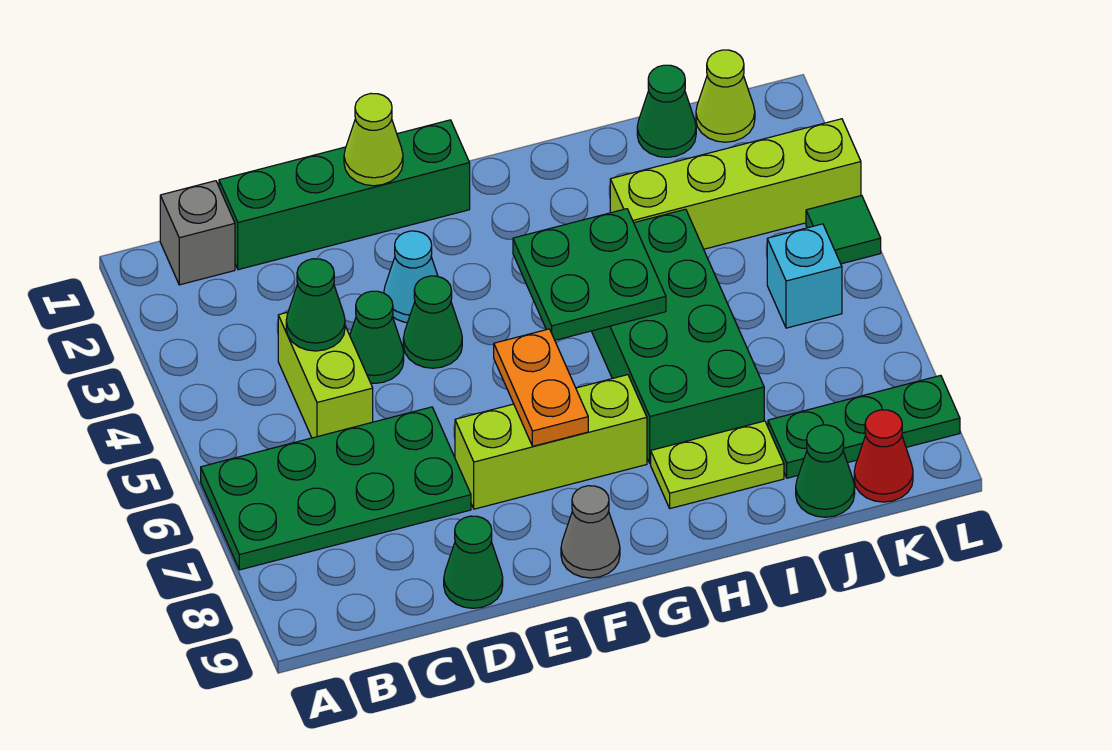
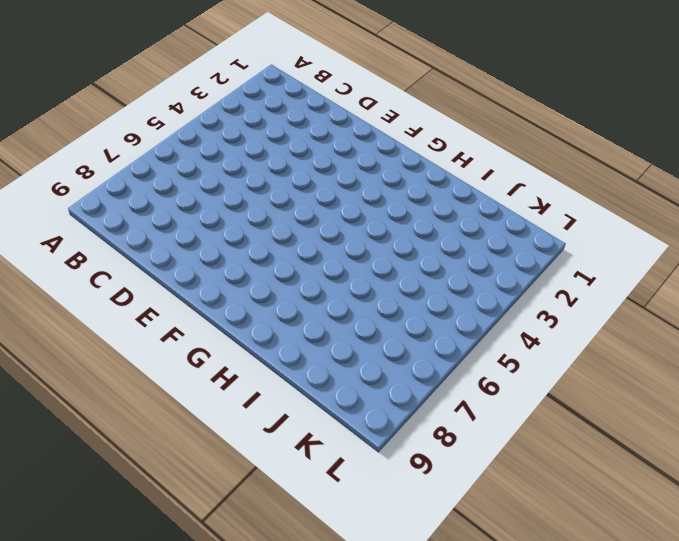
none -> green 2x4 plate [201,407,471,570]
none -> grey 1x1 brick [160,181,235,285]
none -> green 1x4 brick [219,120,470,270]

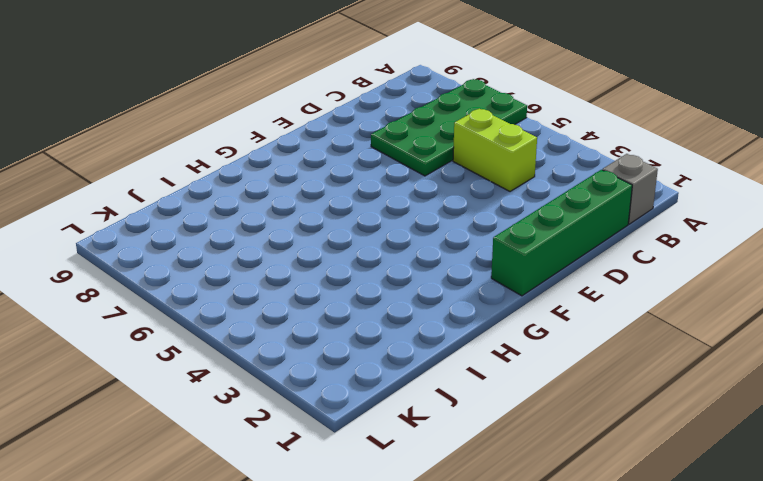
none -> green 1x1 cone [350,291,404,383]
none -> green 1x1 cone [444,516,503,608]
none -> cyan 1x1 cone [384,231,438,323]

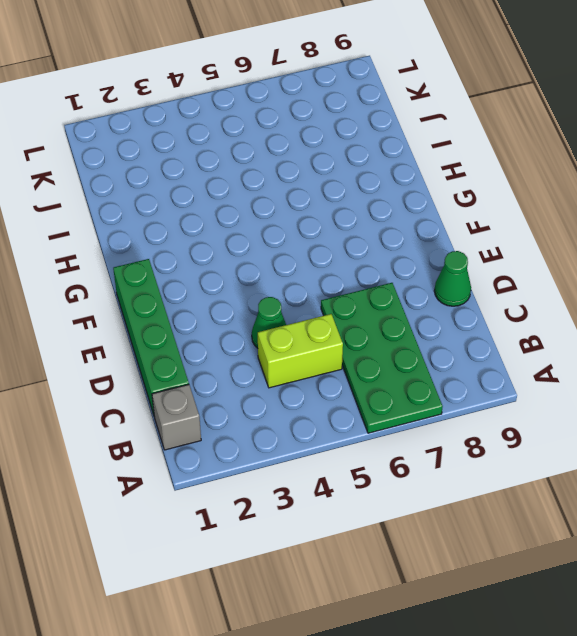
none -> cyan 1x1 cone [384,231,438,323]
none -> green 1x1 cone [403,276,462,368]
none -> lime 1x3 brick [455,375,647,509]

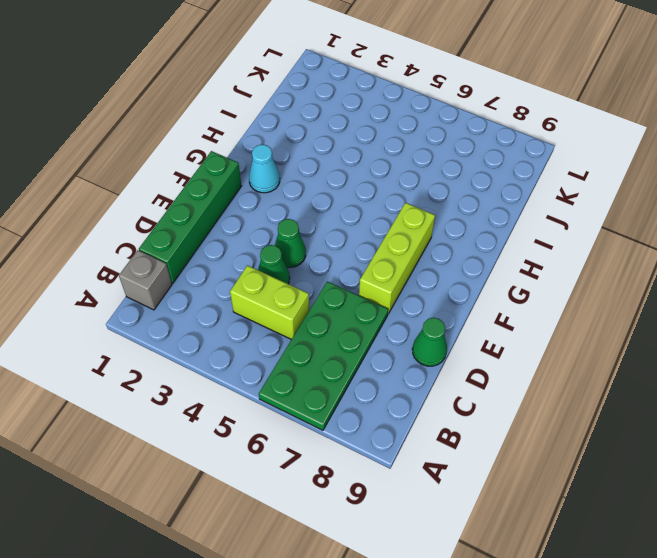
cyan 1x1 cone [249,145,280,193] -> cyan 1x1 cone moved to [384,231,438,323]
none -> grey 1x1 cone [561,486,620,578]
none -> green 2x4 brick [592,209,764,464]
none -> lime 1x2 plate [651,421,784,508]

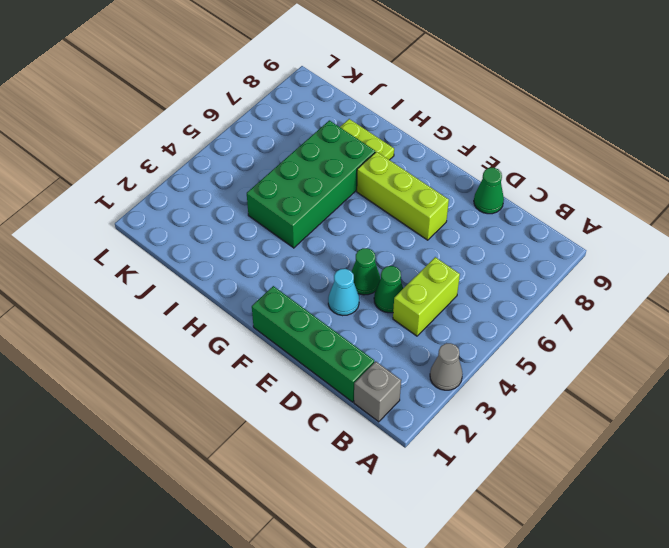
grey 1x1 cone [430,343,463,390] -> grey 1x1 cone moved to [561,486,620,578]
none -> green 2x4 plate [201,407,471,570]
none -> lime 1x4 brick [610,119,861,249]
none -> green 1x1 cone [637,65,696,157]

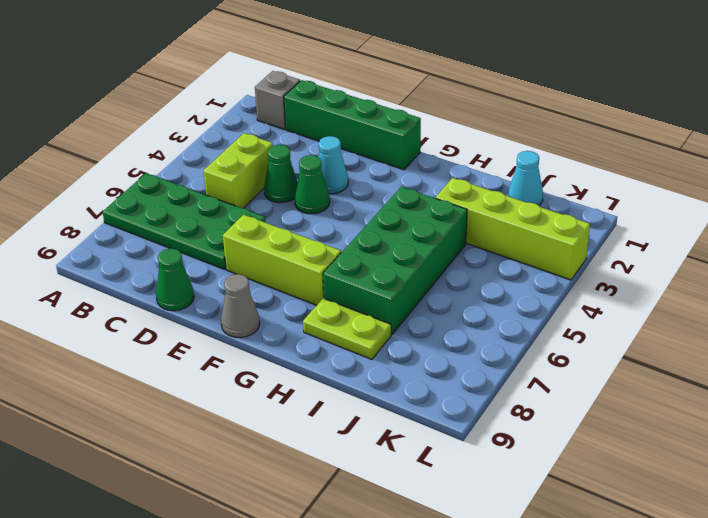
cyan 1x1 cone [508,151,543,205] -> green 1x1 cone [637,65,696,157]
none -> green 1x3 plate [768,375,960,478]
none -> green 1x1 cone [796,425,855,517]
none -> lime 1x1 cone [696,50,755,142]

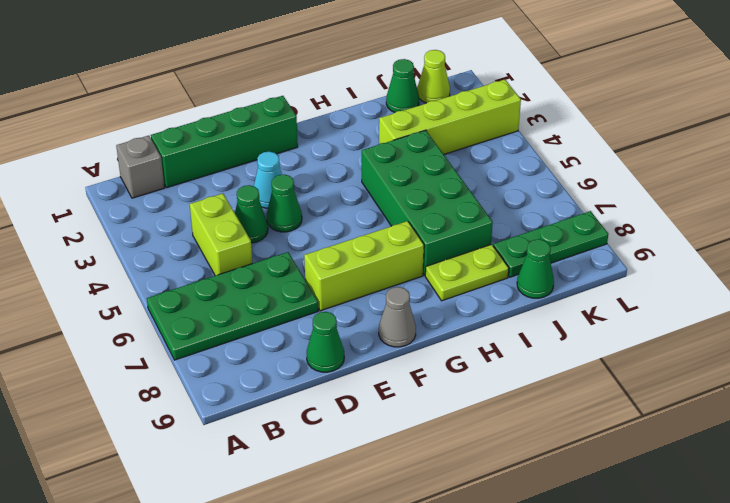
none -> cyan 1x1 brick [767,224,842,328]
none -> red 1x1 cone [854,410,913,502]
none -> green 1x1 tile [806,196,881,264]

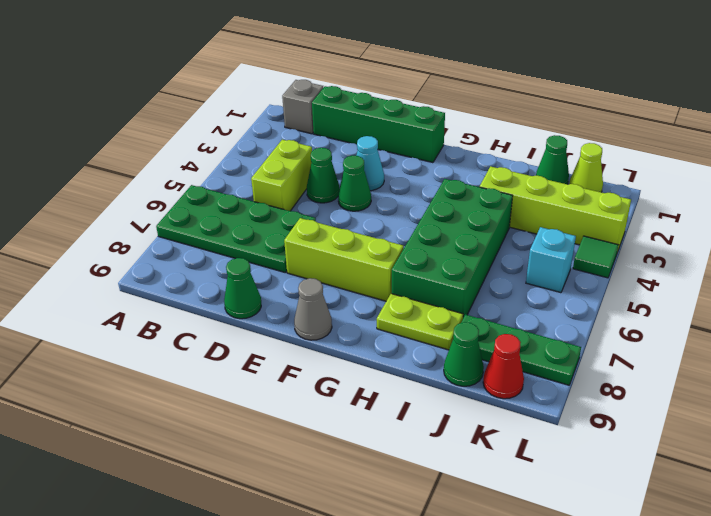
none -> green 1x1 cone [286,259,345,351]
none -> lime 1x1 cone [344,94,403,186]
none -> orange 1x2 plate [494,329,588,446]

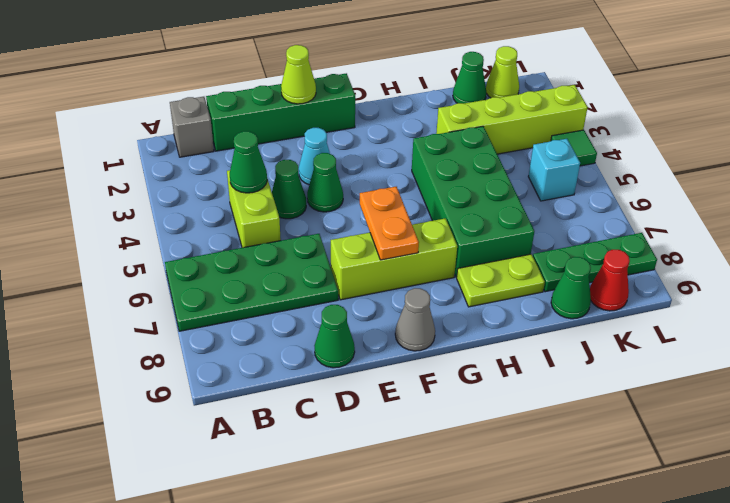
none -> green 2x2 plate [513,209,666,340]

